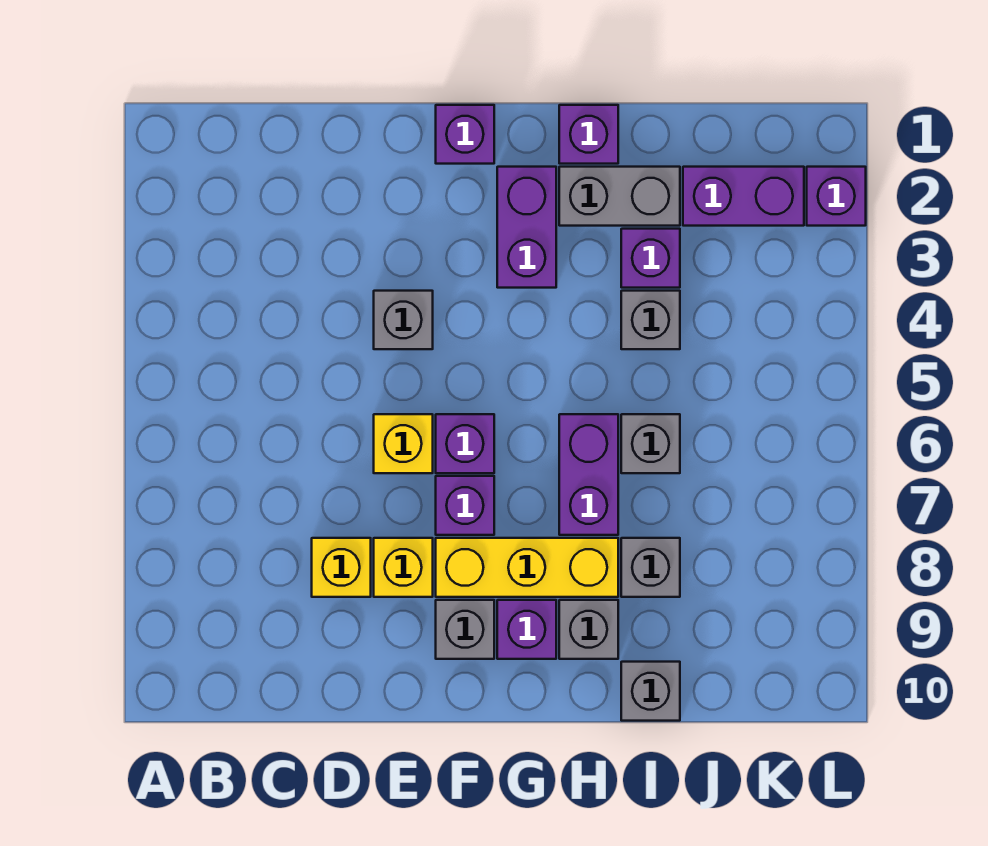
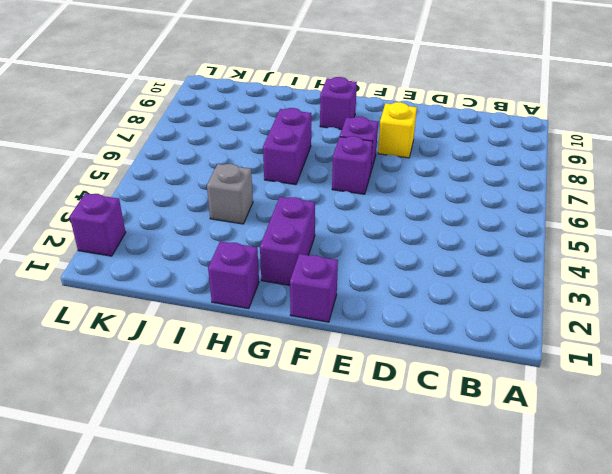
none -> yellow 1x1 brick [312,538,371,597]
none -> grey 1x1 brick [374,291,433,349]
none -> yellow 1x1 brick [374,414,433,473]

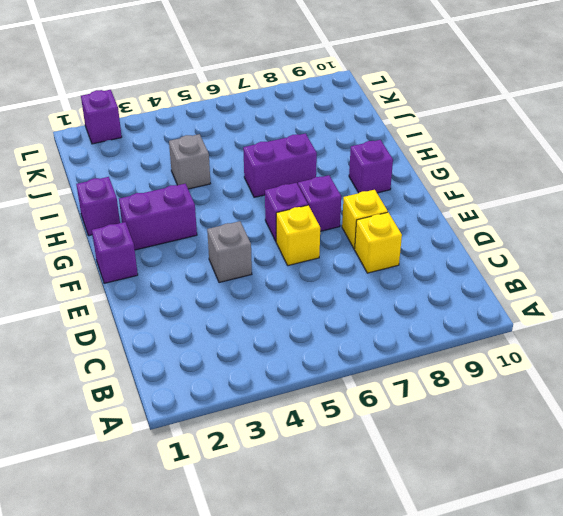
none -> yellow 1x3 brick [436,538,618,597]
none -> grey 1x1 brick [436,600,494,659]
none -> grey 1x2 brick [559,167,680,226]

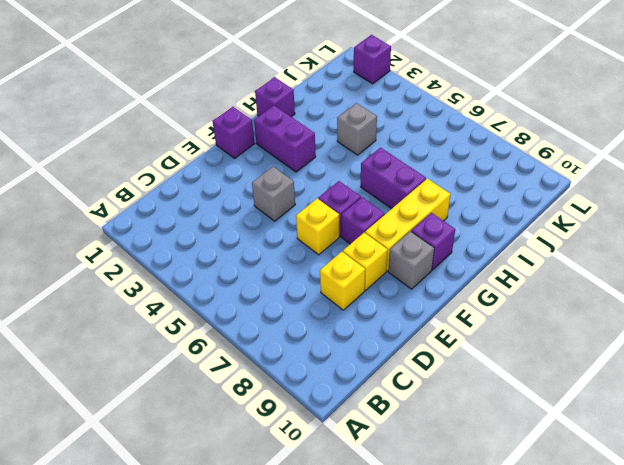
none -> grey 1x2 brick [559,167,680,226]
none -> grey 1x1 brick [559,600,618,659]
none -> purple 1x1 brick [621,229,680,288]

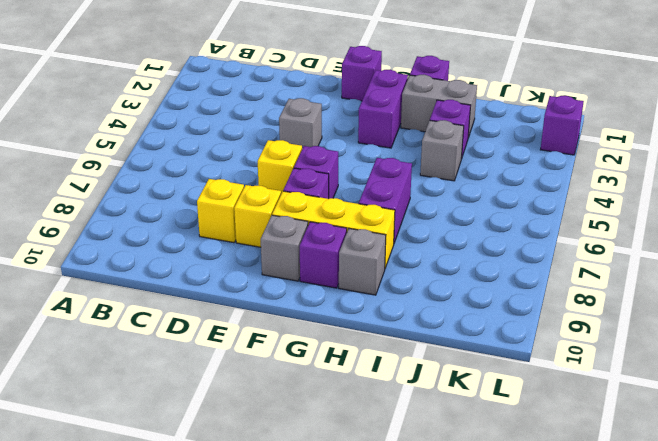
none -> grey 1x1 brick [621,414,680,473]
none -> grey 1x1 brick [621,538,680,597]
none -> grey 1x1 brick [621,662,680,721]

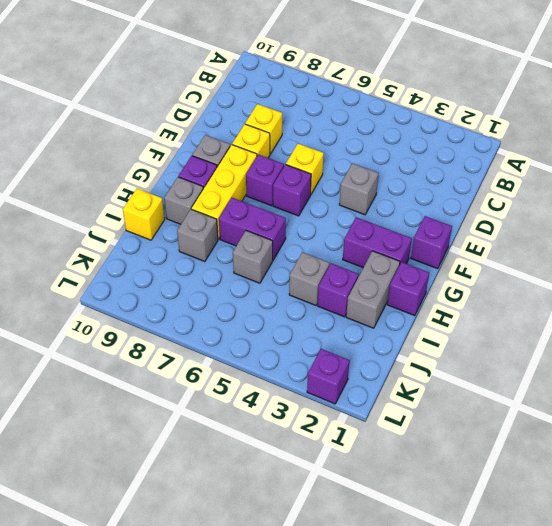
yellow 1x1 brick [123,189,165,240] -> grey 1x1 brick [621,662,680,721]
none -> purple 1x2 brick [683,167,804,226]

